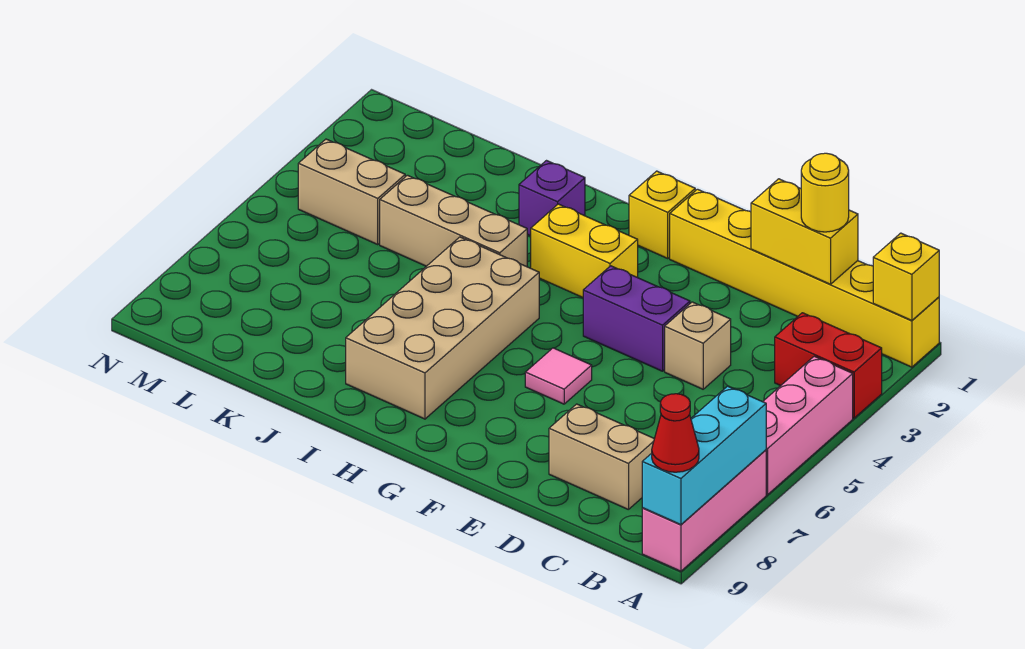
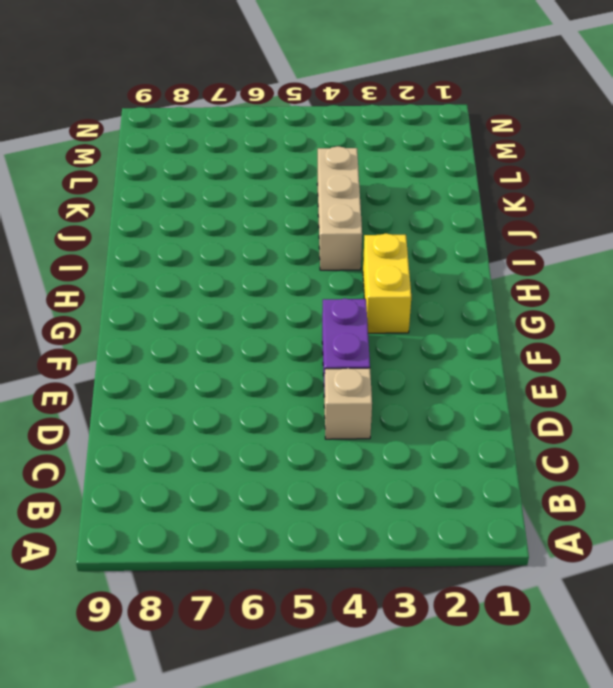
none -> yellow 1x6 brick [670,189,939,367]
none -> red 1x2 brick [775,313,882,418]
none -> pink 1x3 brick [763,356,853,495]

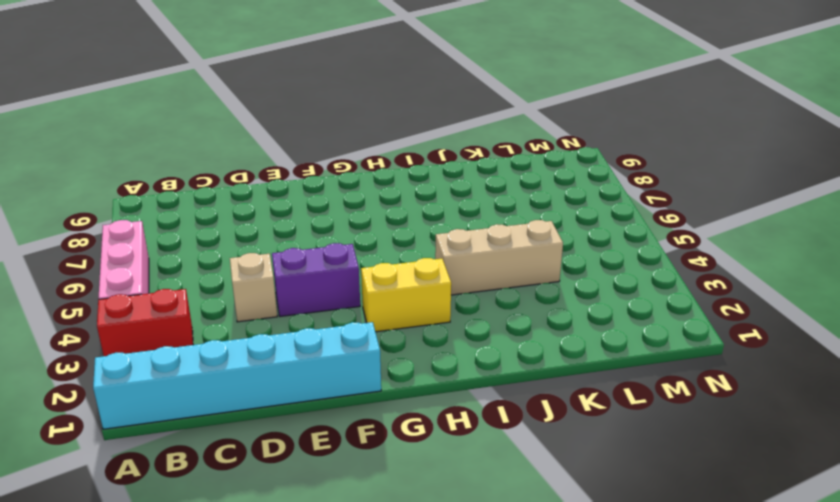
cyan 1x6 brick [93,322,381,429] -> yellow 1x6 brick [670,189,939,367]
none -> pink 1x3 brick [642,450,766,571]
none -> tan 1x2 brick [549,404,654,510]
none -> pink 1x1 tile [525,348,592,404]

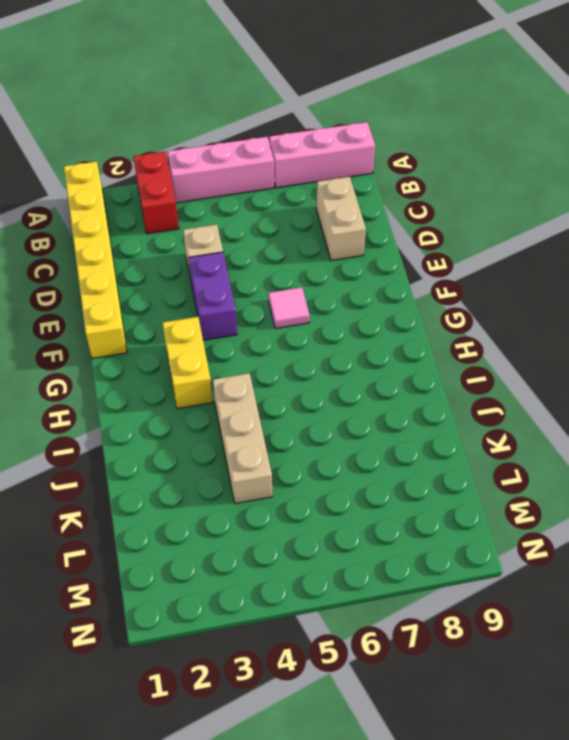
none -> yellow 1x1 brick [629,171,695,258]
none -> tan 2x4 brick [346,237,539,419]
none -> purple 1x1 brick [519,161,585,236]

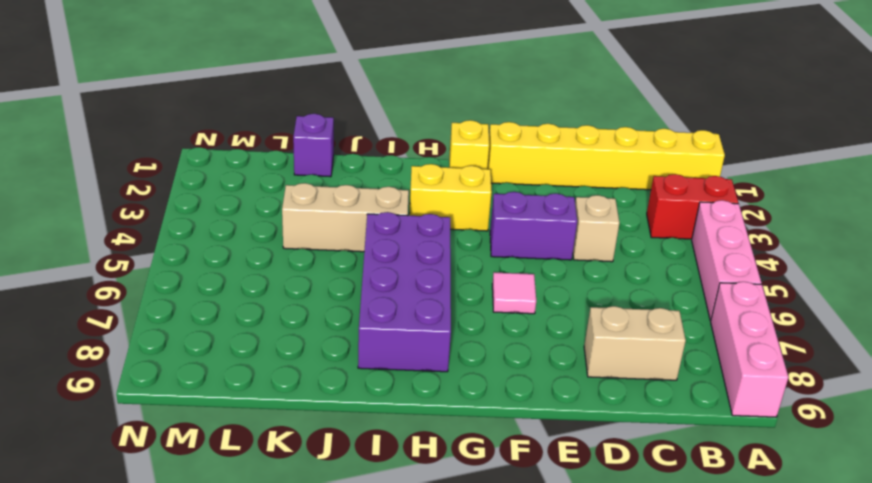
purple 2x4 brick [358,212,451,372] -> tan 2x4 brick [346,237,539,419]
purple 1x1 brick [293,114,334,177] -> purple 1x1 brick moved to [519,161,585,236]
none -> tan 1x2 brick [298,139,405,244]
none -> yellow 1x1 brick [873,233,939,321]
none -> cyan 1x3 brick [642,386,766,525]

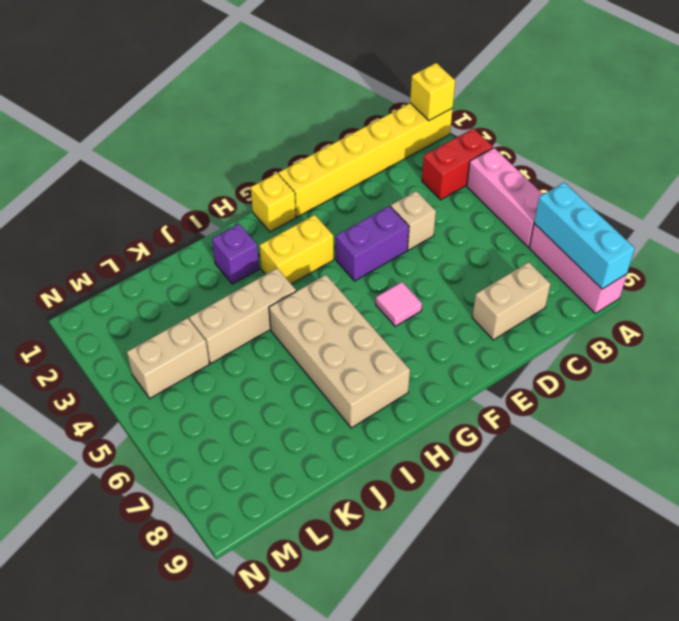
none -> yellow 1x2 brick [751,179,858,284]
none -> red 1x1 cone [652,394,699,472]
none -> yellow 1x1 round brick [801,153,849,232]

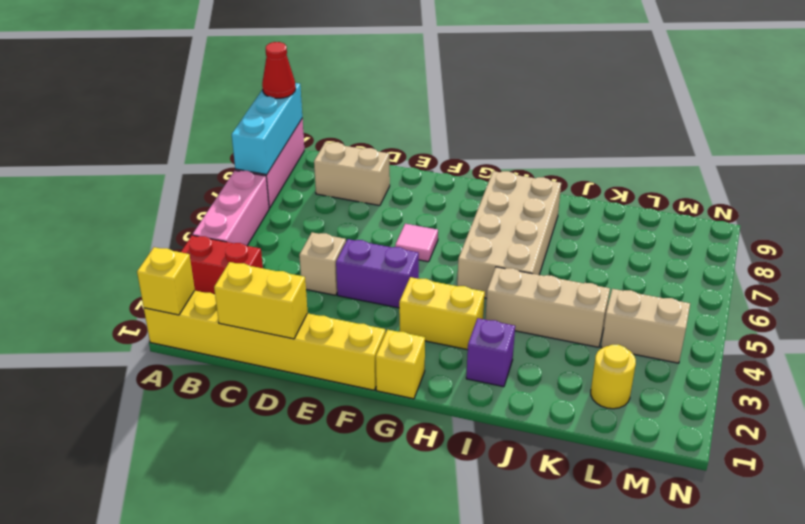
yellow 1x1 round brick [591,345,636,409] -> yellow 1x1 round brick moved to [801,153,849,232]

